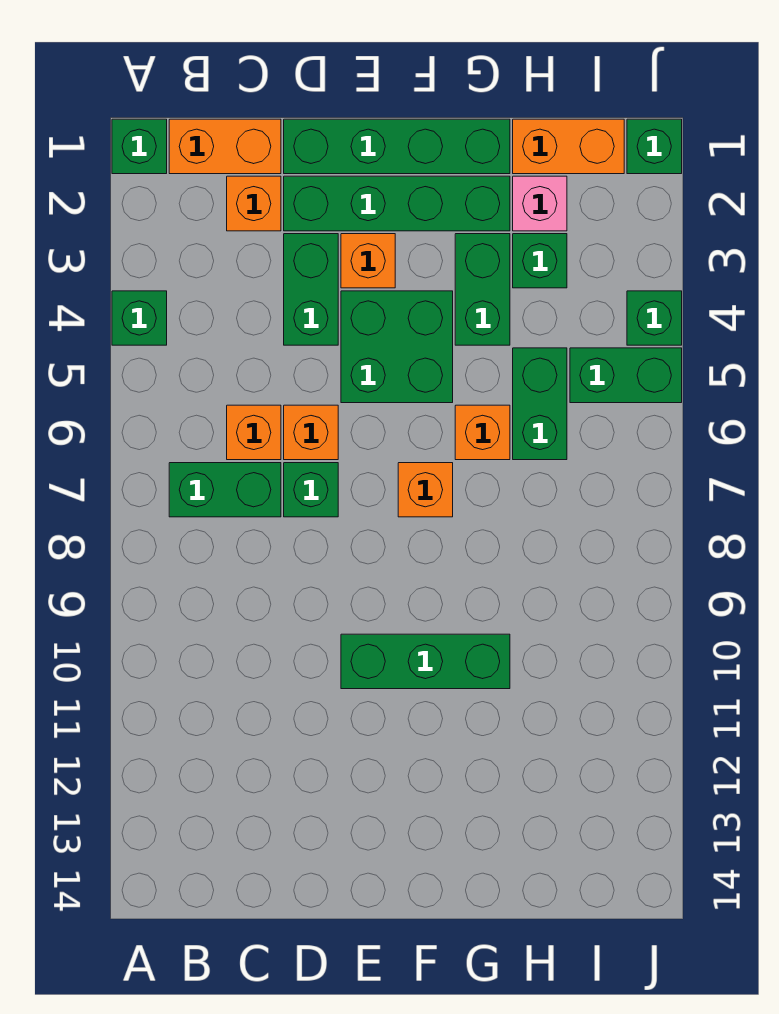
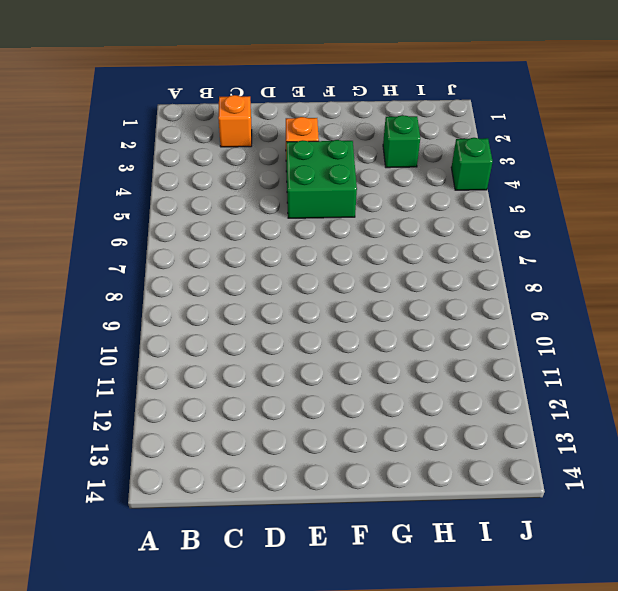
none -> green 1x1 brick [112,119,167,174]
none -> green 1x1 brick [112,291,167,345]
none -> orange 1x2 brick [169,119,281,174]

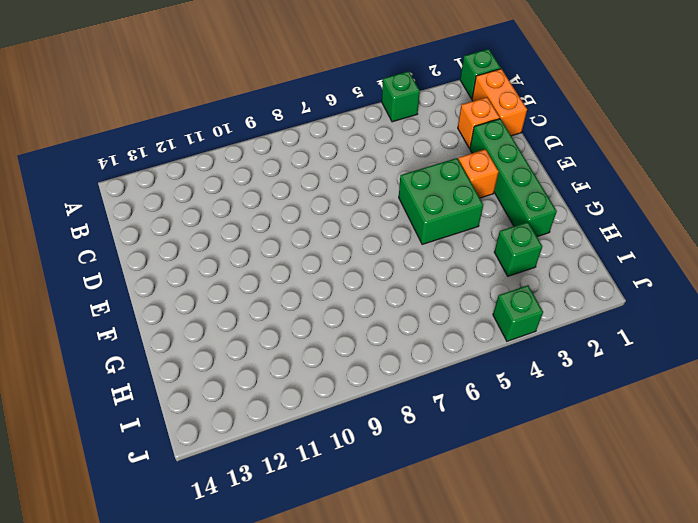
none -> green 1x2 brick [169,463,281,517]
none -> orange 1x1 brick [227,405,281,460]
none -> green 1x4 brick [284,119,510,174]

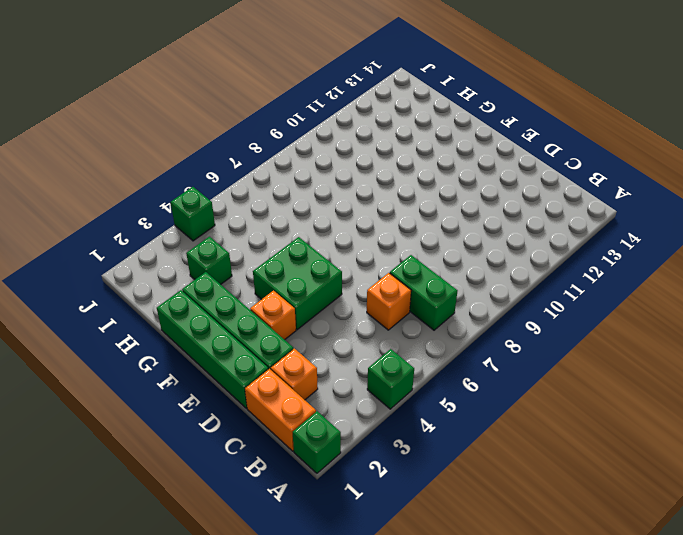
none -> green 1x2 brick [284,234,338,345]
none -> orange 1x1 brick [284,405,338,460]
none -> green 1x1 brick [284,463,338,517]

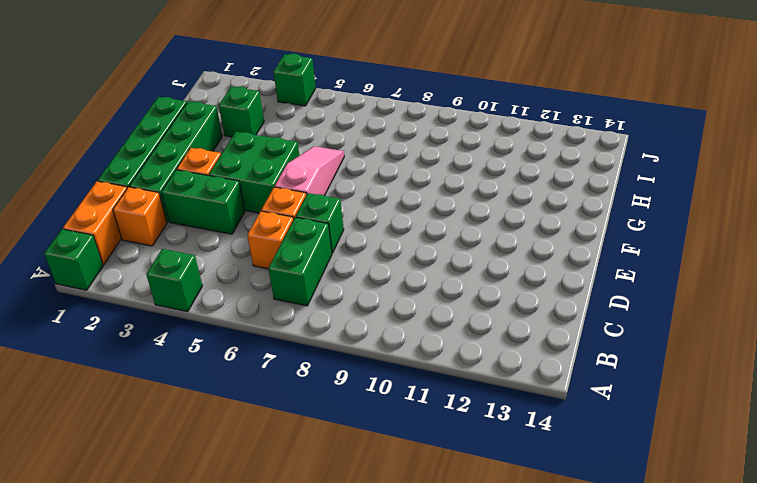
pink 1x3 slope [275,146,344,196] -> orange 1x1 brick [455,405,510,460]
none -> green 1x3 brick [341,634,510,689]
none -> orange 1x1 brick [398,463,453,517]
none -> green 1x2 brick [455,234,510,345]

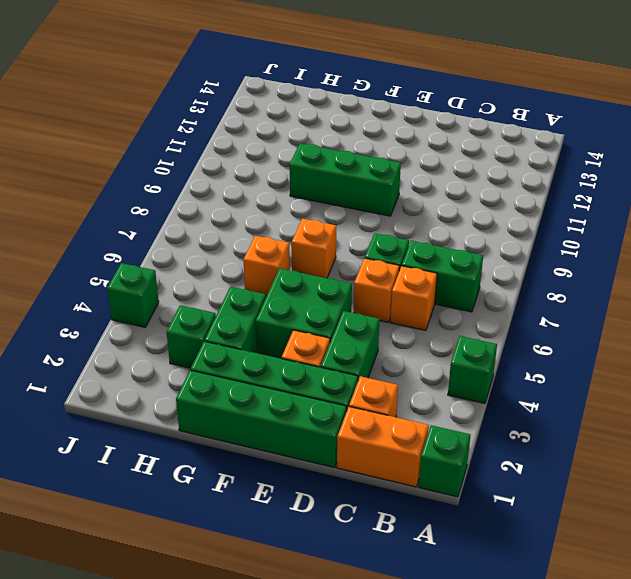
none -> orange 1x2 brick [513,119,624,174]
none -> pink 1x1 brick [513,176,567,231]
none -> green 1x2 brick [513,348,567,460]

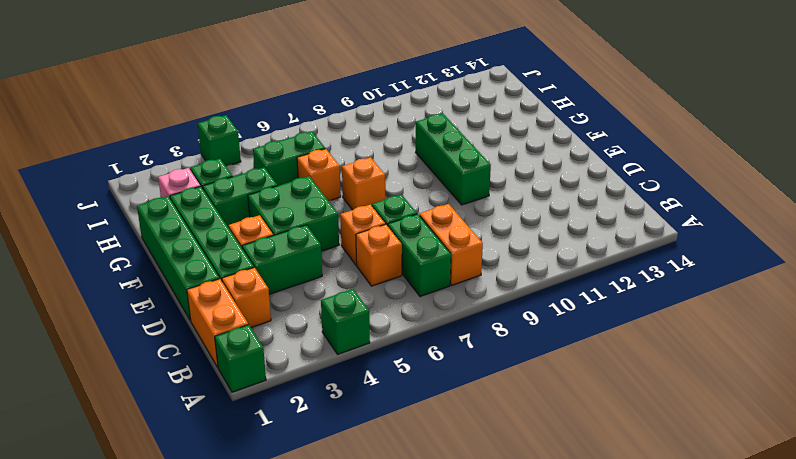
orange 1x2 brick [419,204,483,285] -> orange 1x2 brick moved to [513,119,624,174]
none -> green 1x2 brick [570,348,682,403]
none -> green 1x1 brick [627,119,682,174]

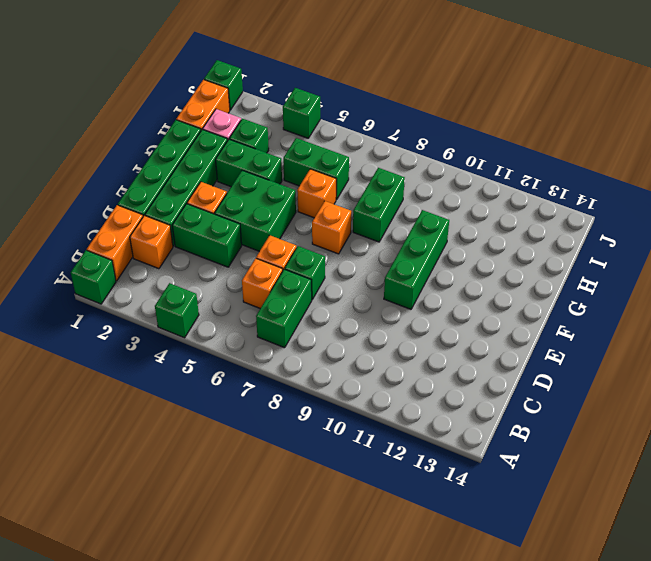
green 1x2 brick [353,168,405,242] -> green 1x2 brick moved to [570,348,682,403]

